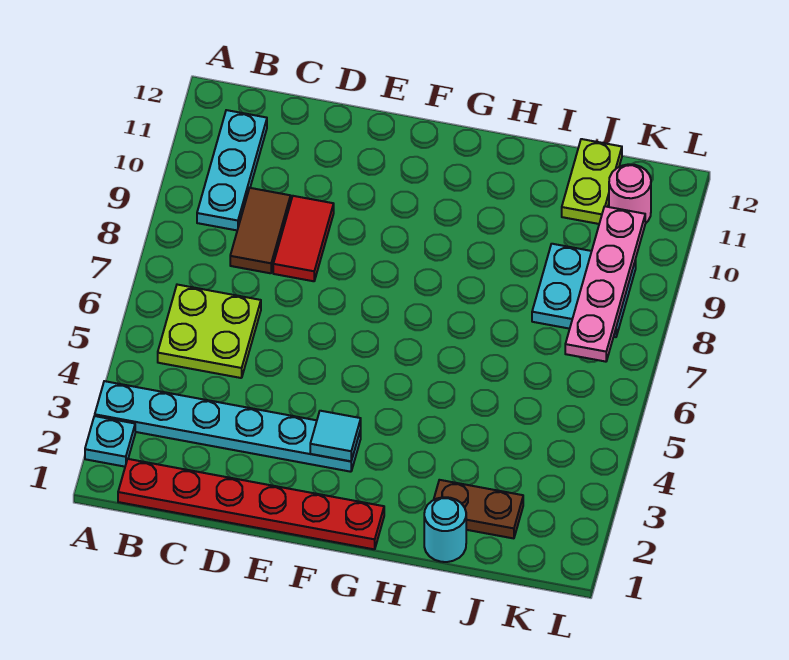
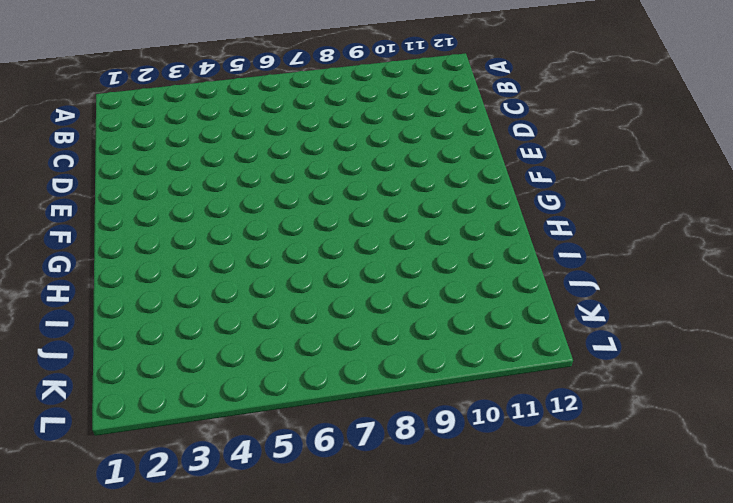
none -> cyan 1x1 plate [85,416,135,467]
none -> cyan 1x6 plate [95,381,361,472]
none -> red 1x6 plate [118,459,384,549]

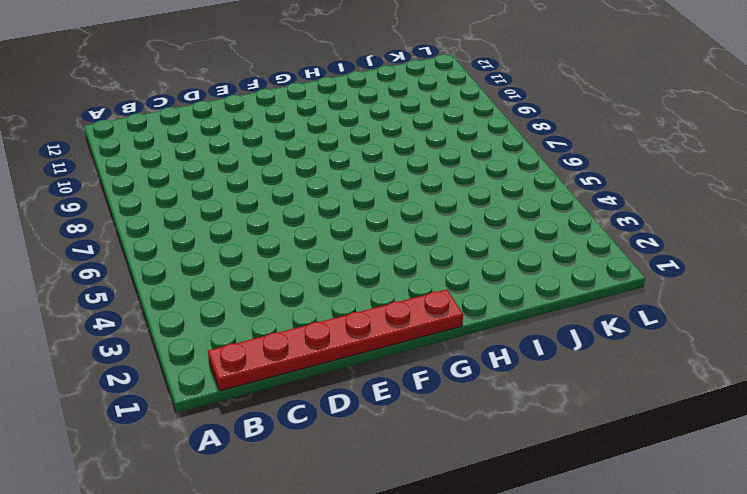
none -> cyan 1x1 plate [85,416,135,467]
none -> cyan 1x6 plate [95,381,361,472]
none -> lime 2x2 plate [158,285,261,378]

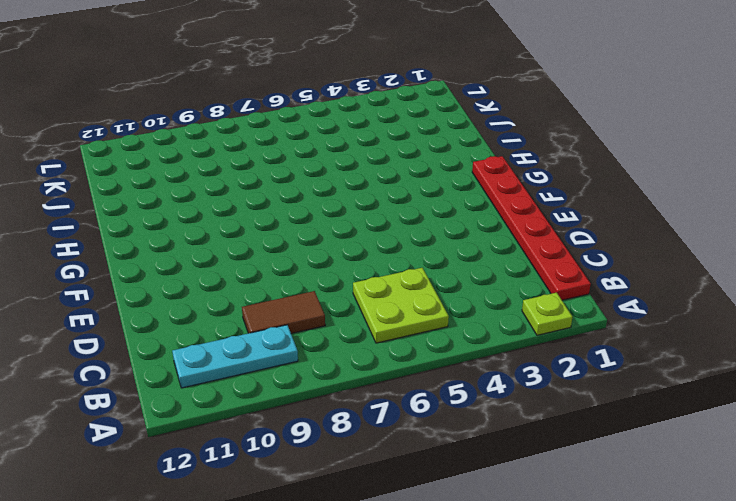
lime 1x1 plate [522,293,572,335] -> cyan 1x1 plate [85,416,135,467]
none -> cyan 1x6 plate [95,381,361,472]
none -> red 1x2 tile [273,196,334,281]
none -> cyan 1x1 round brick [424,497,466,562]

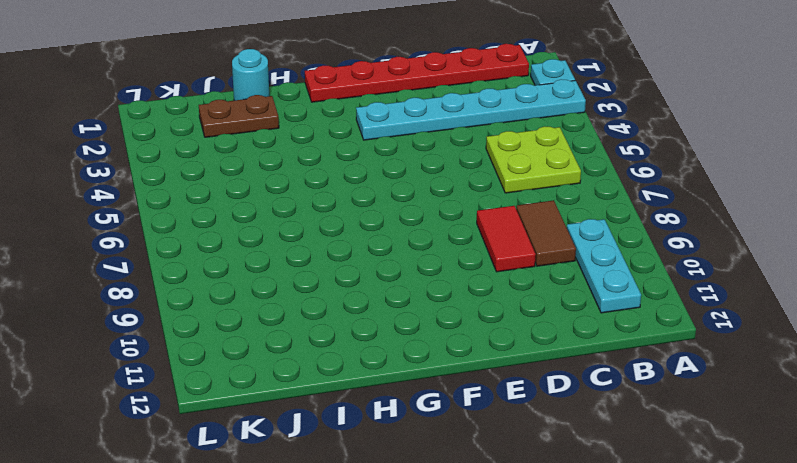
none -> cyan 2x2 plate [532,244,636,337]
none -> lime 1x2 plate [562,139,622,224]
none -> pink 1x1 round brick [609,164,651,224]

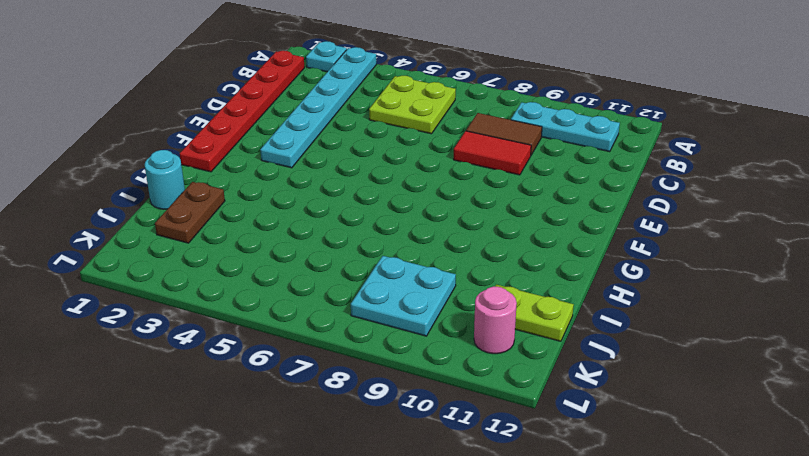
none -> cyan 1x1 tile [310,411,361,461]
none -> pink 1x4 plate [565,206,645,362]

